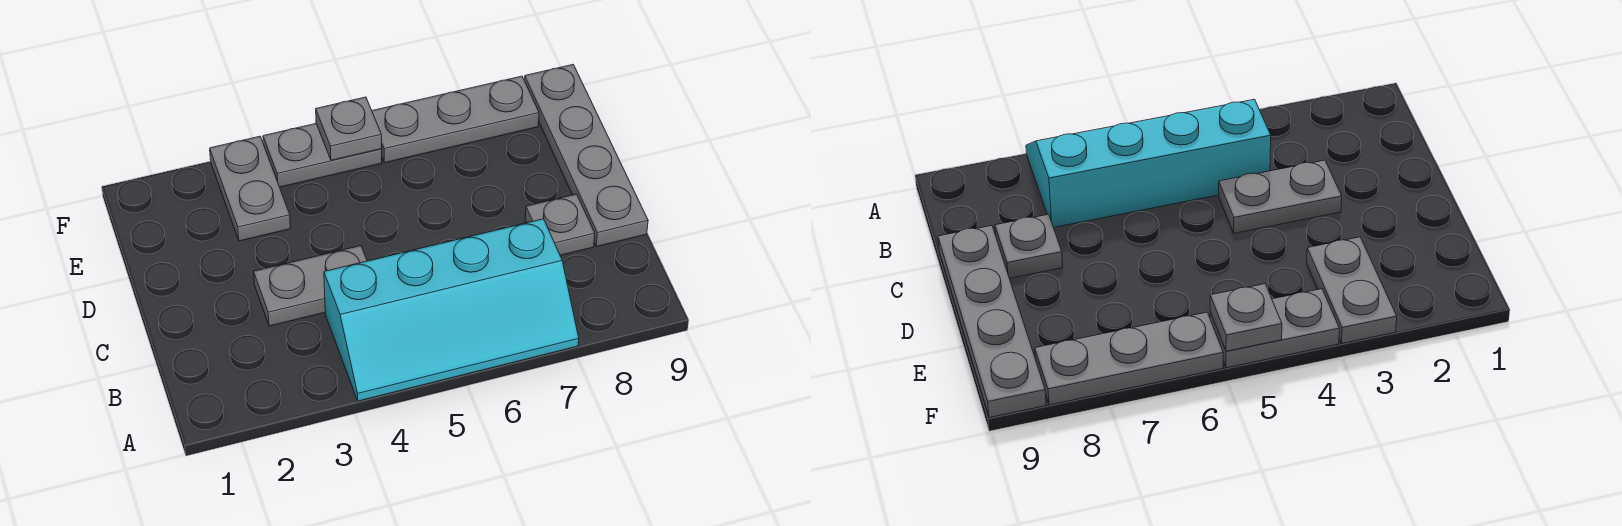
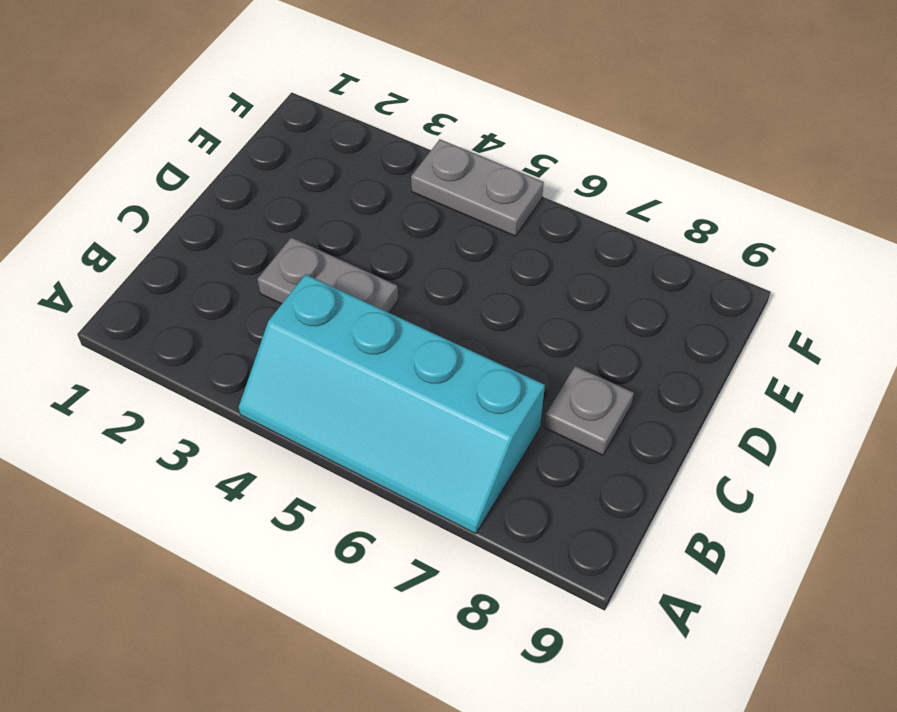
none -> grey 1x4 plate [525,65,648,247]
none -> grey 1x2 plate [210,136,291,241]

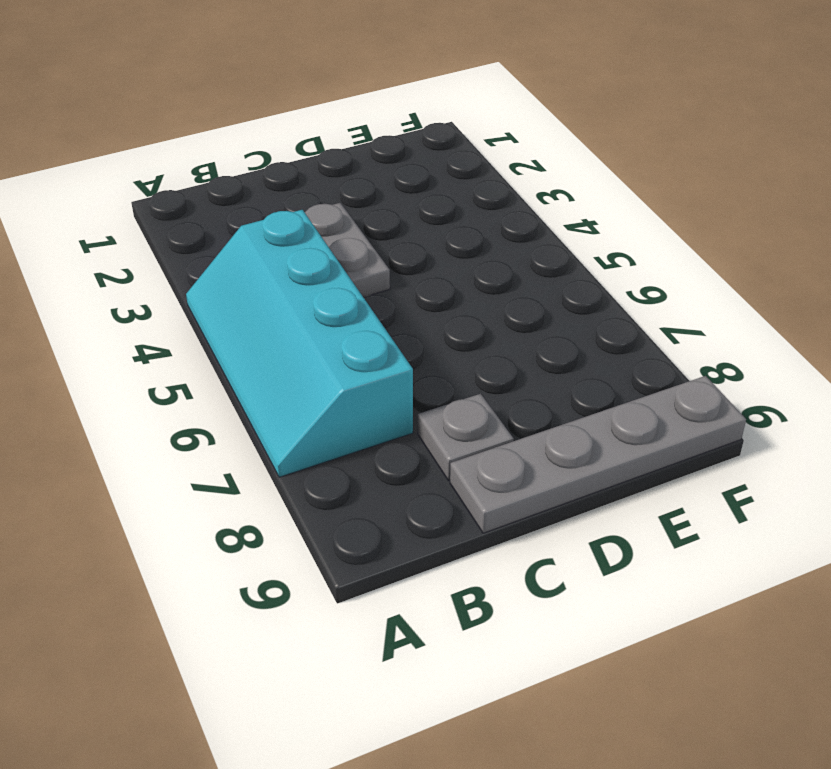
none -> grey 1x2 plate [210,136,291,241]
none -> grey 1x2 plate [263,124,382,187]

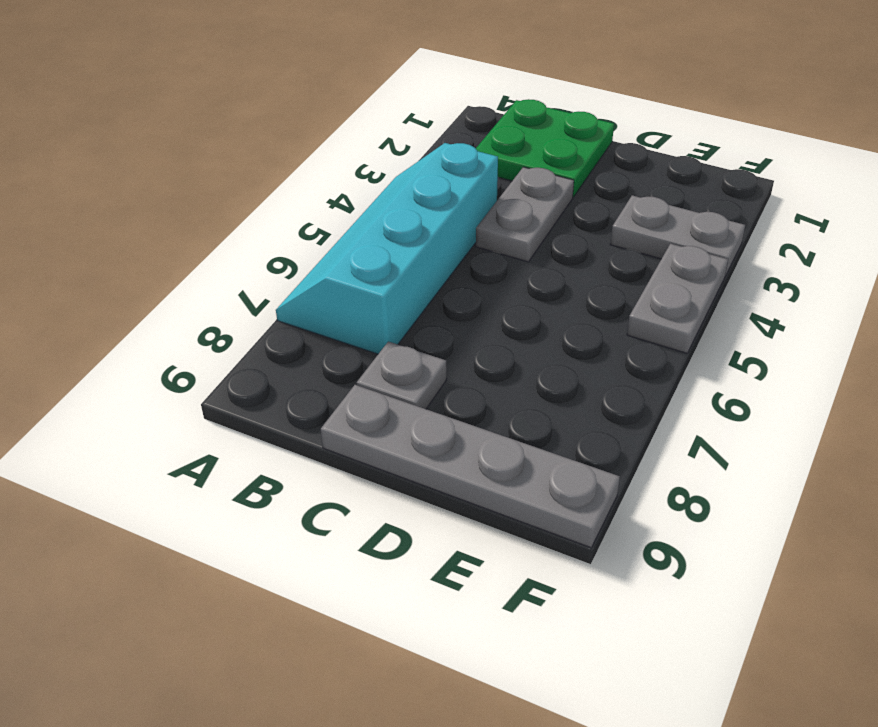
green 2x2 plate [476,99,614,197] -> none
none -> grey 1x3 plate [372,76,539,163]
none -> grey 1x1 plate [316,97,382,160]

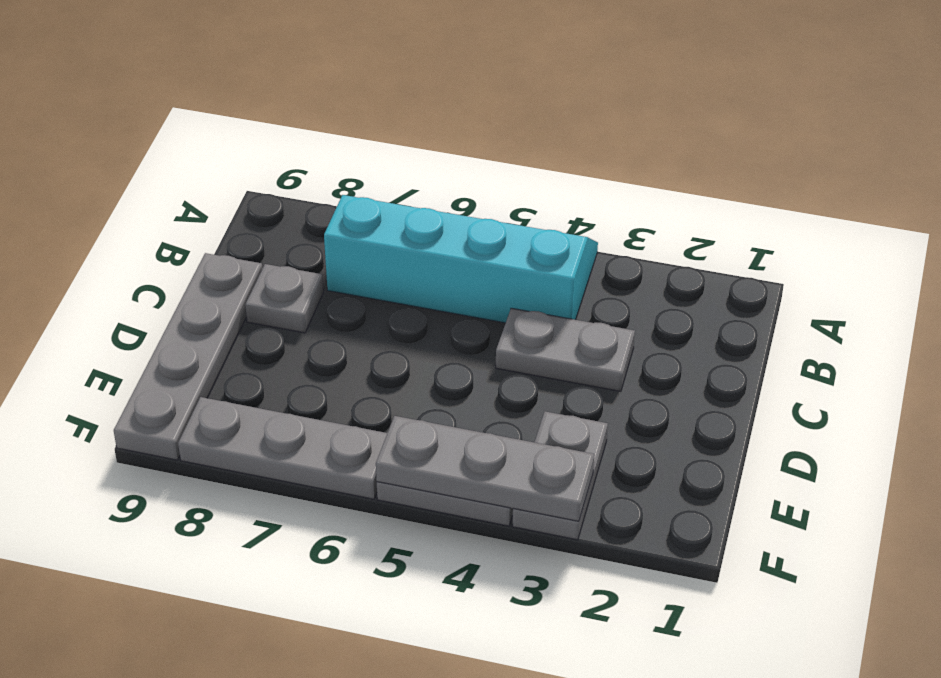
grey 1x3 plate [376,416,594,521] -> grey 1x1 plate [316,97,382,160]

